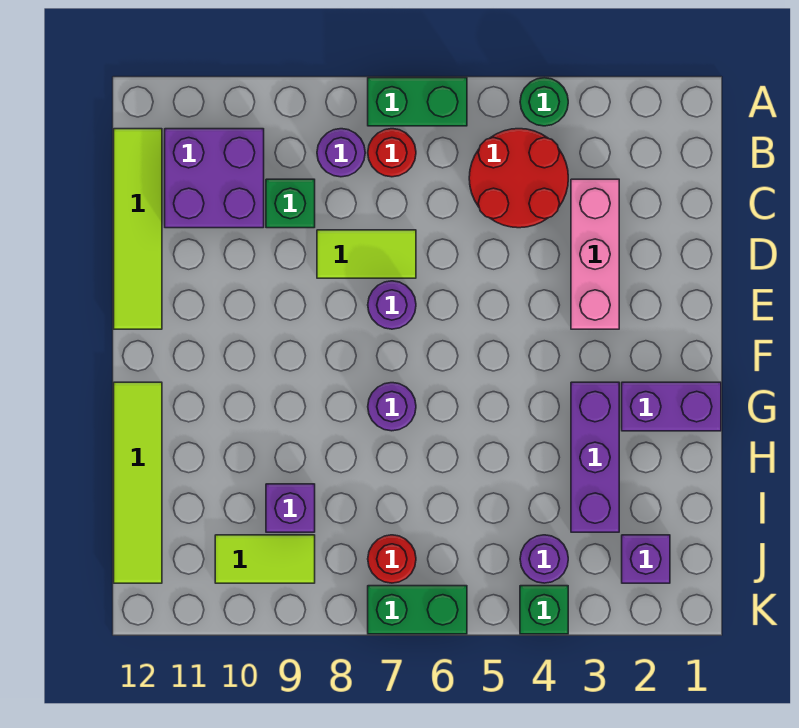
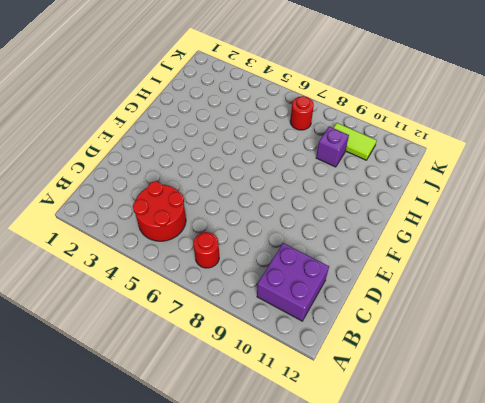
none -> green 1x1 round brick [520,78,568,126]
none -> green 1x2 brick [368,78,467,126]
none -> purple 1x1 round brick [317,129,365,177]

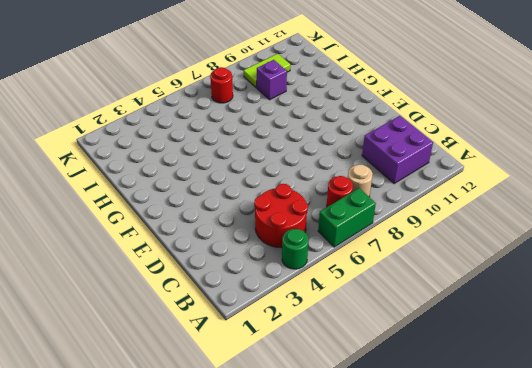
tan 1x1 round brick [348,164,373,196] -> purple 1x1 round brick [317,129,365,177]
none -> lime 1x4 tile [114,129,162,329]
none -> pink 1x3 brick [571,179,619,329]
none -> green 1x1 brick [266,179,315,228]

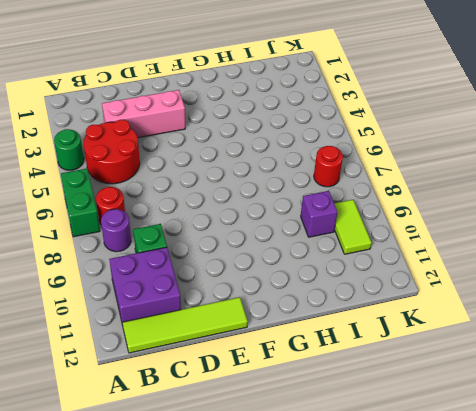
none -> lime 1x2 tile [317,230,416,278]
none -> purple 1x1 round brick [368,281,416,329]
none -> purple 1x2 brick [622,382,721,431]

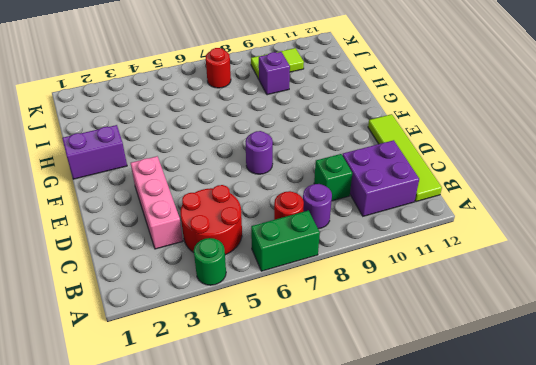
none -> lime 1x2 tile [317,230,416,278]
none -> purple 1x3 brick [571,382,619,532]
none -> purple 1x1 round brick [368,383,416,431]

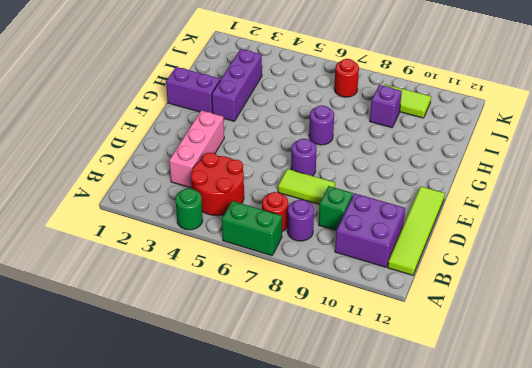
none -> lime 1x4 tile [114,382,162,583]
none -> purple 1x1 brick [622,535,670,583]
none -> purple 1x1 round brick [520,535,568,583]

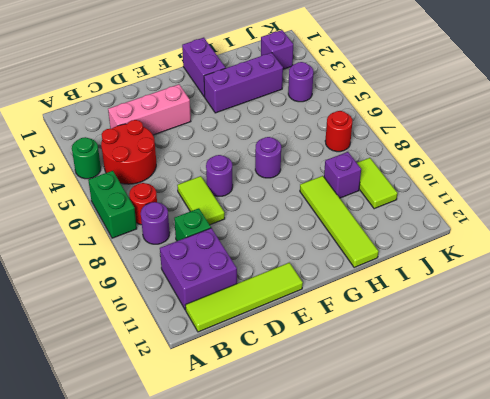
lime 1x4 tile [300,176,379,268] -> lime 1x4 tile turned to [114,382,162,583]
none -> green 1x1 brick [520,586,568,634]
none -> green 1x2 brick [368,586,467,634]

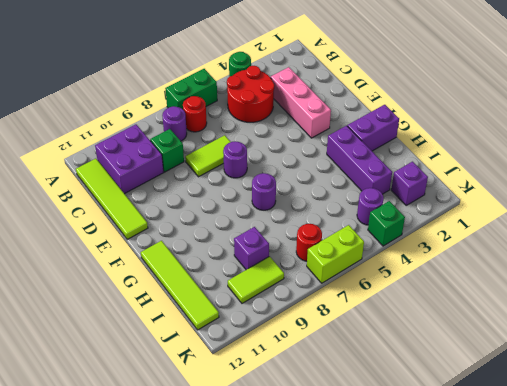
lime 1x2 brick [307,225,364,283] -> green 1x2 brick [368,586,467,634]

